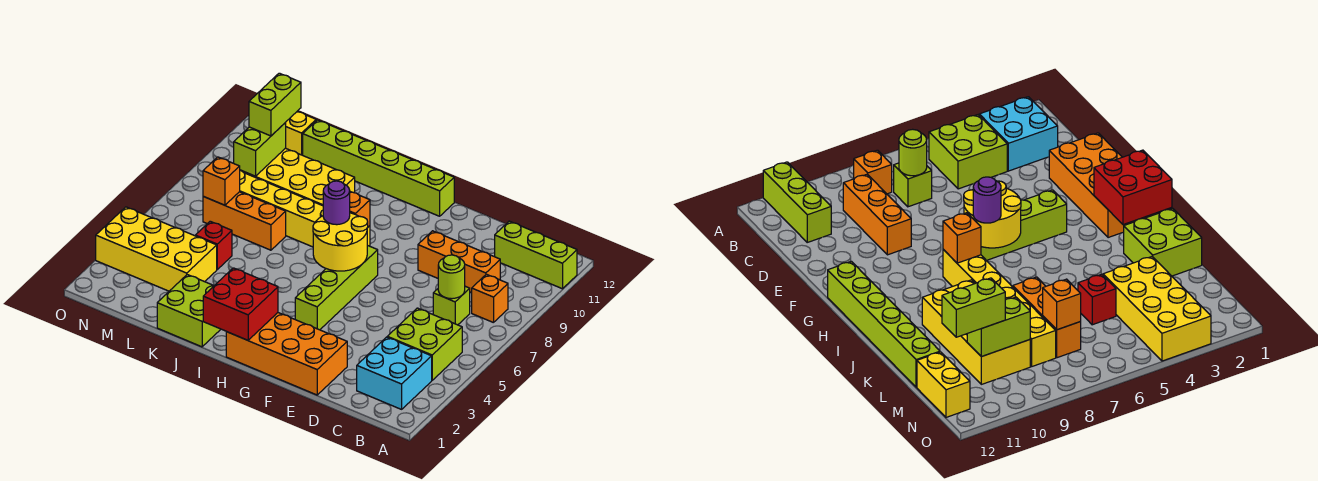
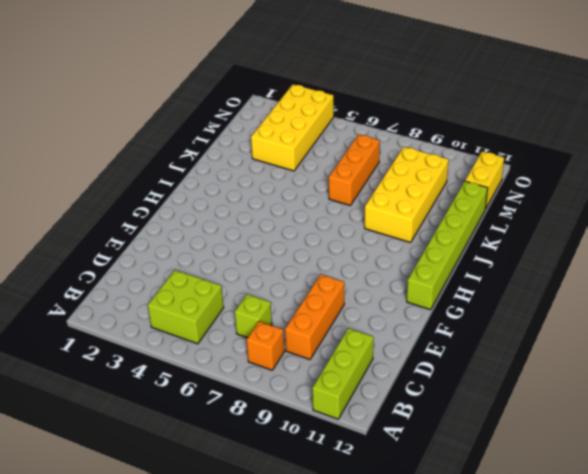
none -> cyan 2x2 brick [357,337,432,409]
none -> orange 2x4 brick [226,313,347,395]
none -> lime 1x4 brick [295,245,378,330]

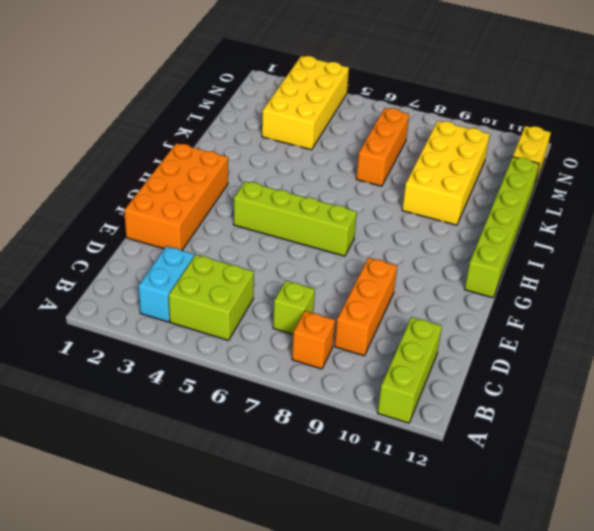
cyan 1x2 brick [138,246,194,322] -> cyan 2x2 brick [357,337,432,409]
none -> yellow 1x6 brick [240,170,370,247]
none -> lime 2x2 brick [157,275,221,347]
none -> red 1x1 brick [195,221,232,269]

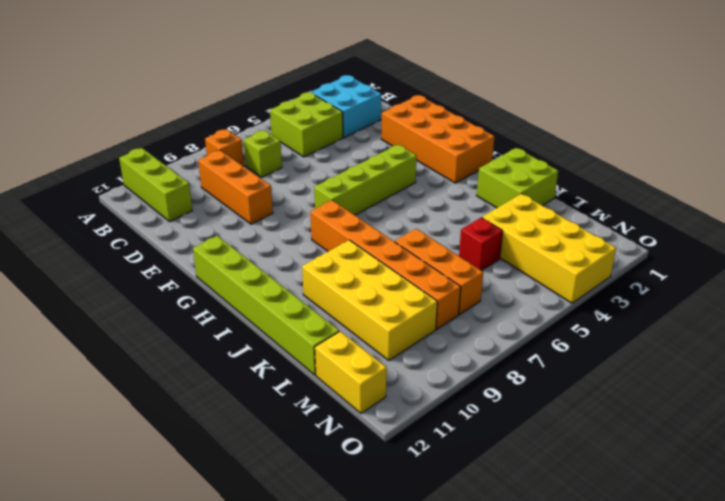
orange 1x6 brick [310,200,461,329] -> yellow 1x6 brick [240,170,370,247]
none -> lime 1x1 round brick [438,255,465,299]
none -> yellow 2x2 round brick [313,213,368,271]
none -> red 2x2 brick [203,268,278,340]

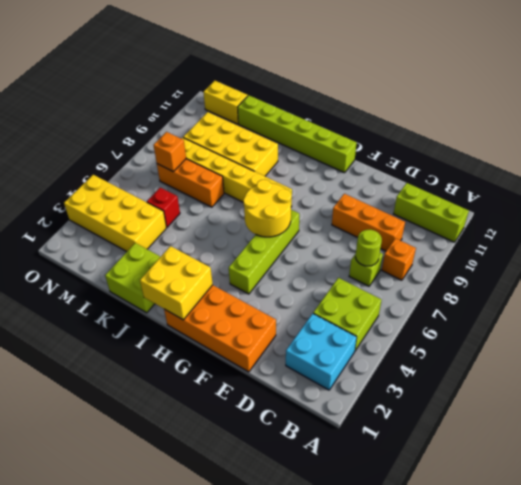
yellow 2x2 brick [140,246,213,320] -> red 2x2 brick [203,268,278,340]
none -> orange 1x1 brick [350,192,370,227]
none -> lime 1x2 brick [234,123,286,176]
none -> purple 1x1 round brick [323,181,350,225]

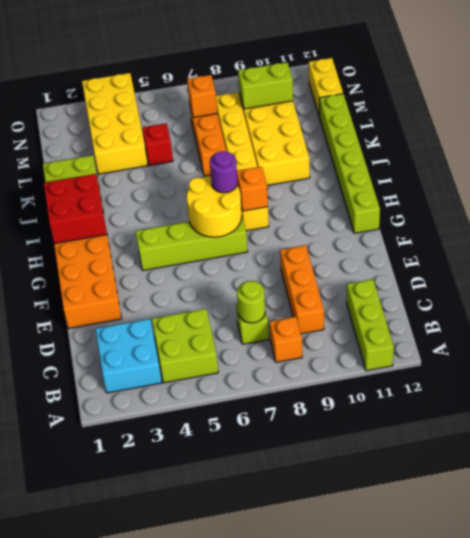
none -> lime 1x2 brick [249,73,301,136]

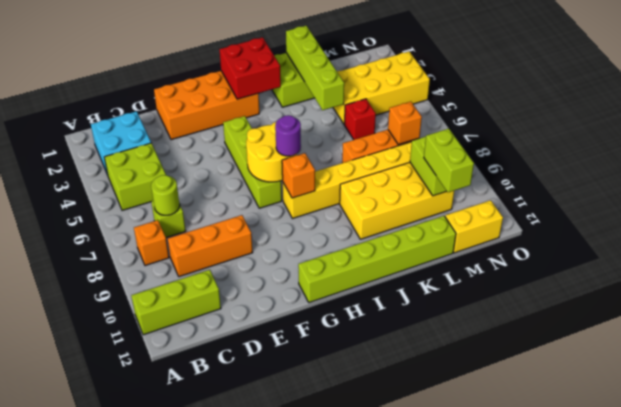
lime 1x4 brick [286,26,344,110] -> none

